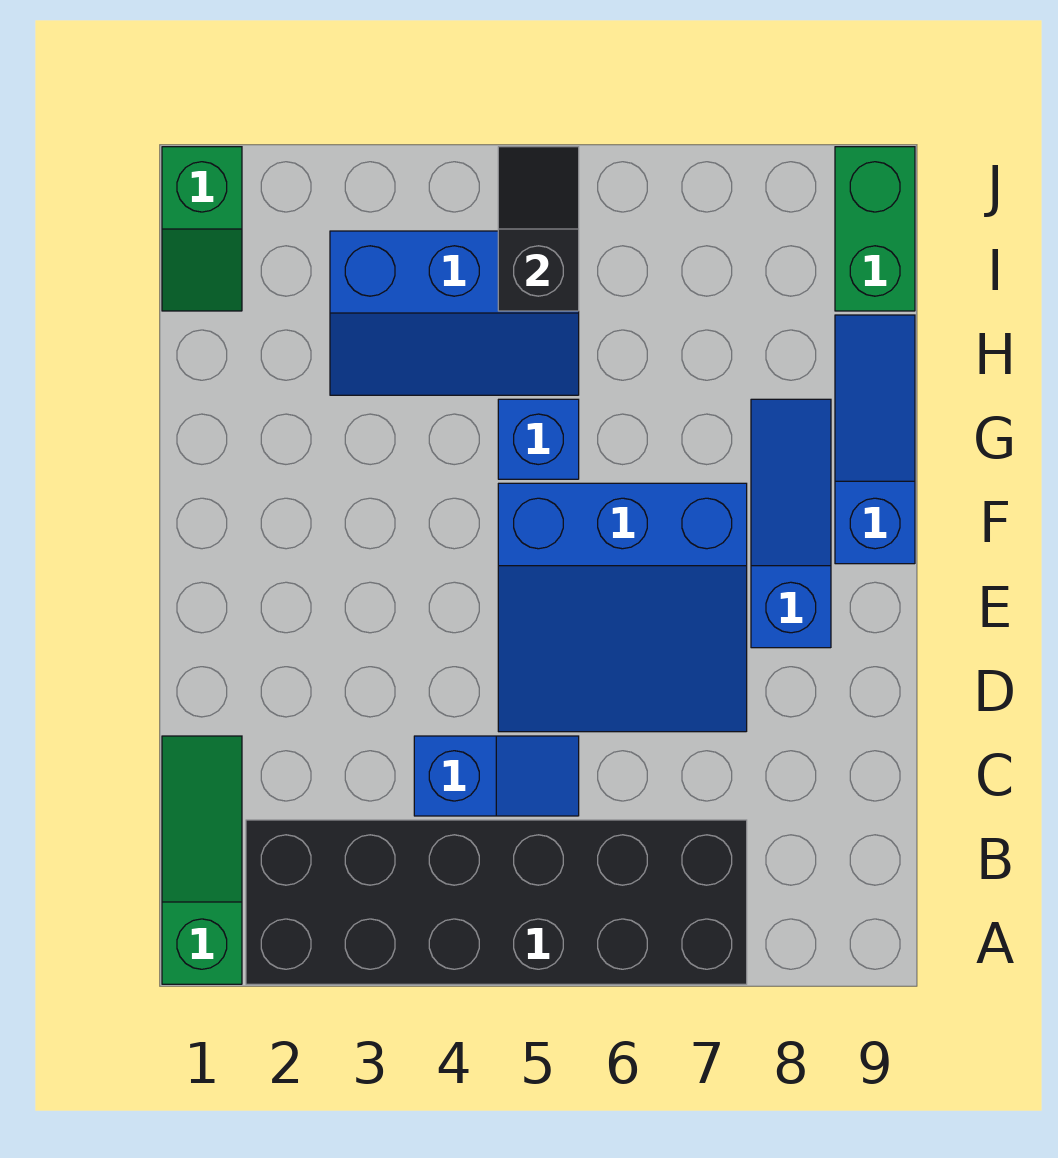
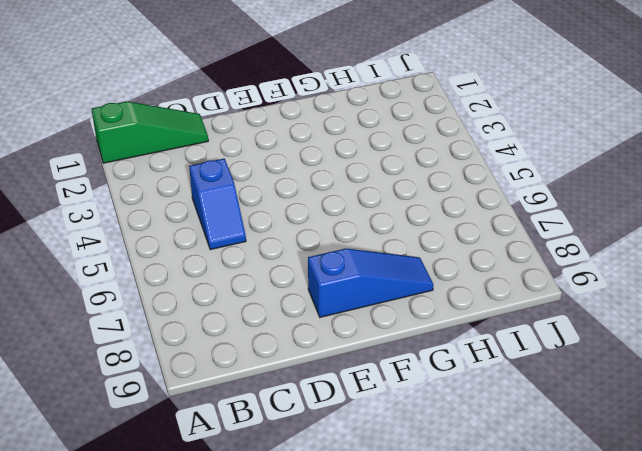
none -> black 2x6 brick [246,820,747,984]
none -> blue 3x3 slope [498,483,747,732]

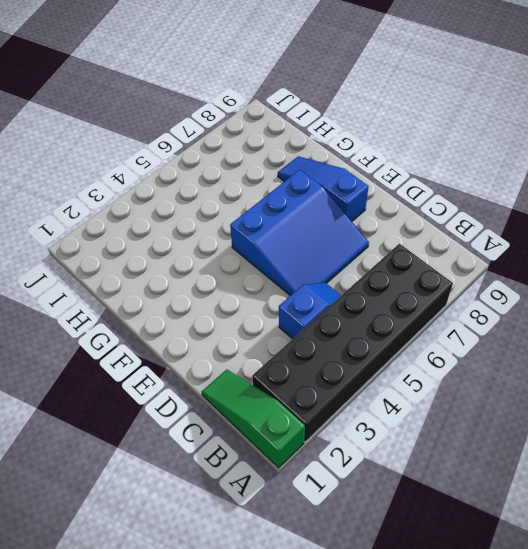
none -> blue 1x3 slope [835,315,915,564]
none -> blue 1x1 brick [498,399,579,479]

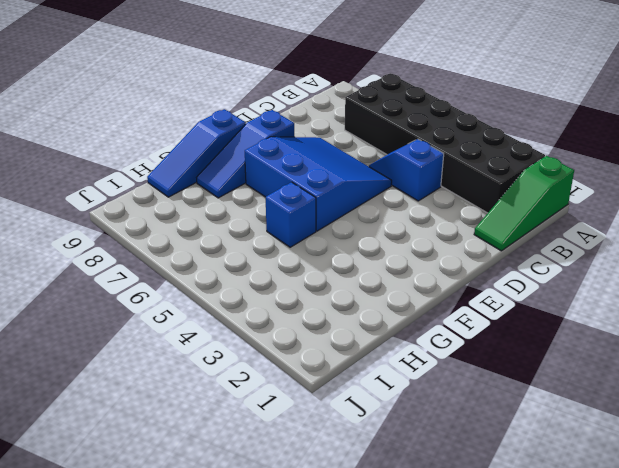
none -> blue 2x3 slope [330,231,579,395]
none -> green 1x2 slope [162,147,242,311]

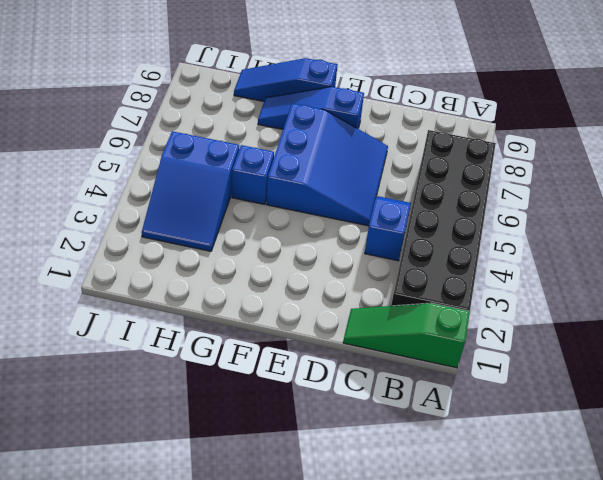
blue 2x3 slope [142,131,239,251] -> blue 2x3 slope turned to [330,231,579,395]
none -> green 1x2 slope [162,147,242,311]
none -> green 1x2 brick [835,147,915,311]

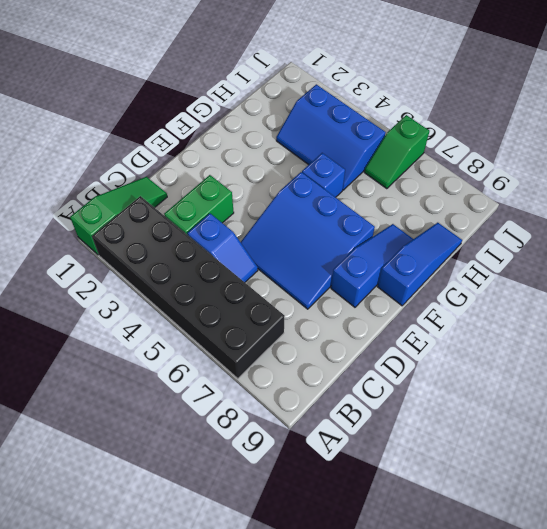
green 1x2 brick [164,175,234,235] -> green 1x2 brick moved to [835,147,915,311]
green 1x2 slope [364,115,429,189] -> green 1x2 slope moved to [162,147,242,311]
none -> black 1x2 slope [498,147,579,311]

